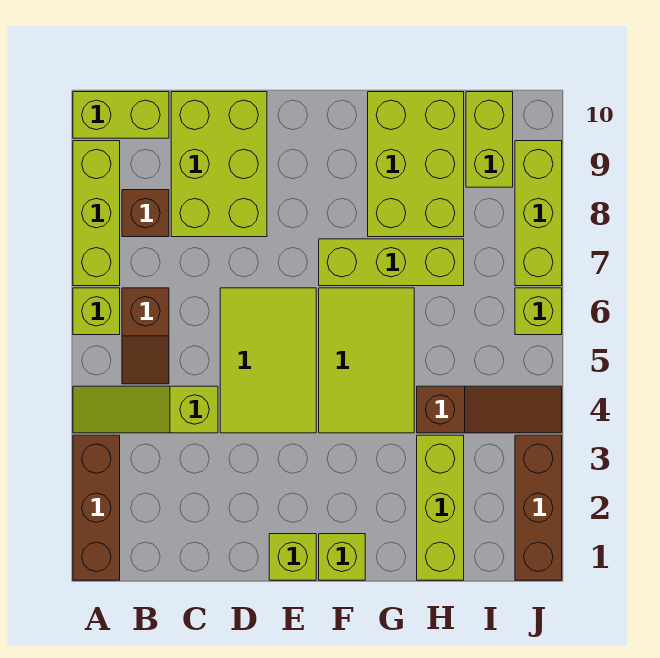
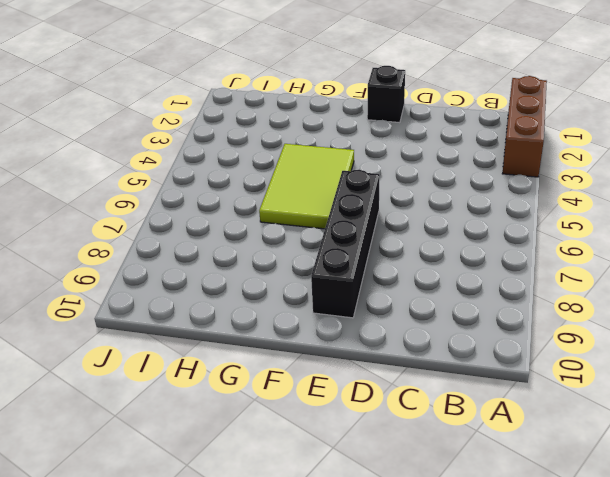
black 1x1 brick [367,66,405,123] -> lime 1x1 brick [269,534,316,580]
black 1x4 brick [311,169,379,318] -> lime 2x3 tile [220,288,316,433]
none -> lime 1x3 slope [73,386,218,433]
none -> lime 1x1 brick [73,288,120,335]
none -> lime 1x3 brick [73,141,120,286]

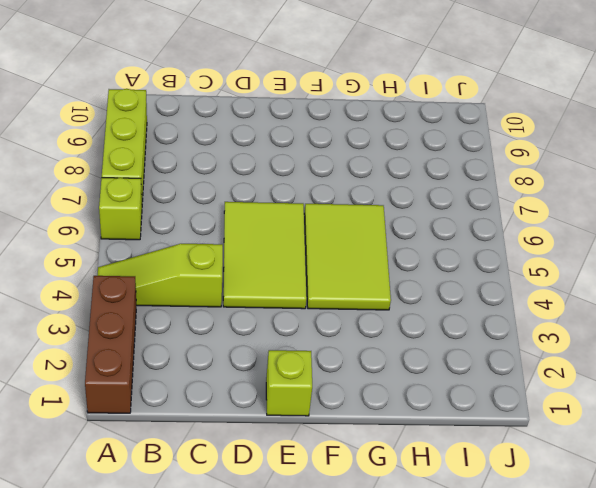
none -> lime 1x2 brick [73,92,169,138]
none -> brown 1x2 slope [122,288,169,384]
none -> brown 1x1 brick [122,190,169,237]

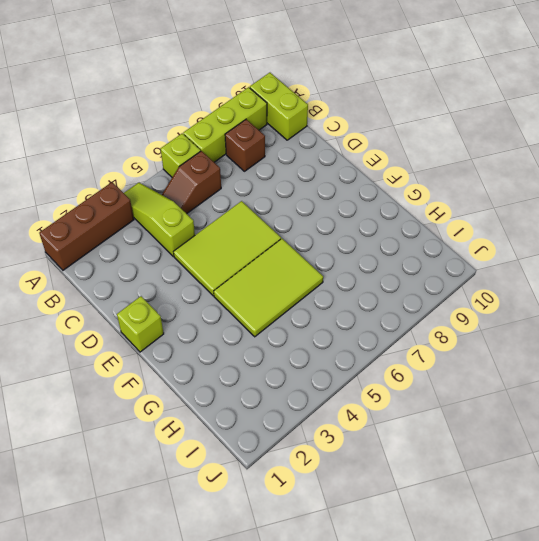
none -> lime 2x3 brick [171,92,267,237]
none -> lime 1x1 brick [319,534,365,580]
none -> lime 1x3 brick [319,239,464,286]

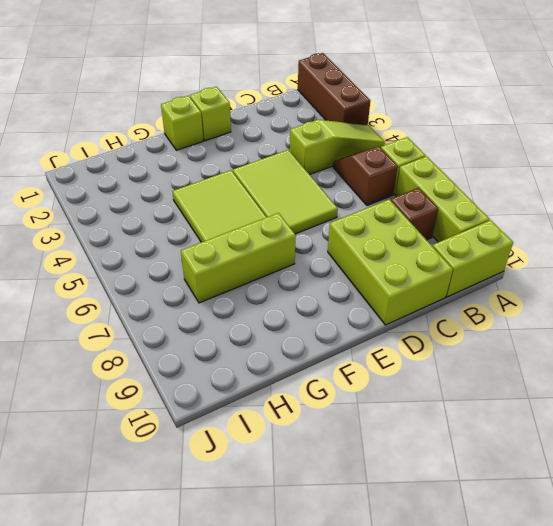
none -> lime 2x3 brick [368,92,464,237]
none -> lime 1x3 brick [417,435,464,580]
none -> brown 1x3 slope [417,386,562,433]

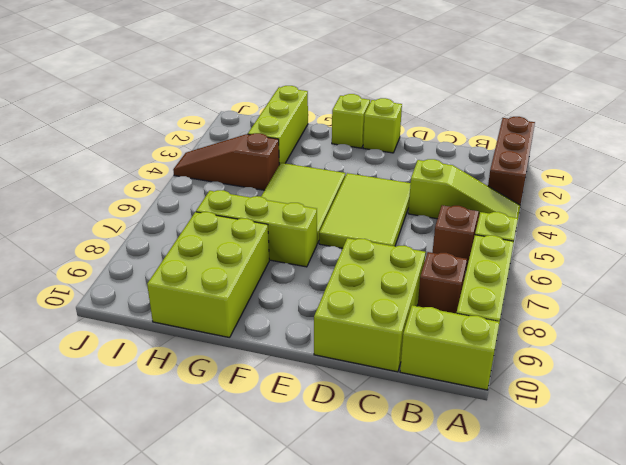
none -> lime 1x2 brick [466,92,513,187]
none -> brown 1x3 brick [515,435,562,580]
none -> lime 1x1 brick [515,288,562,335]

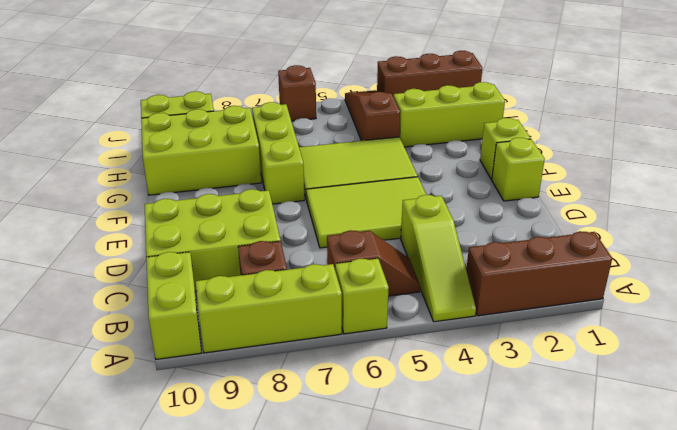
brown 1x1 brick [278,65,316,121] -> lime 1x1 brick [515,288,562,335]
none -> lime 1x3 brick [515,141,562,286]

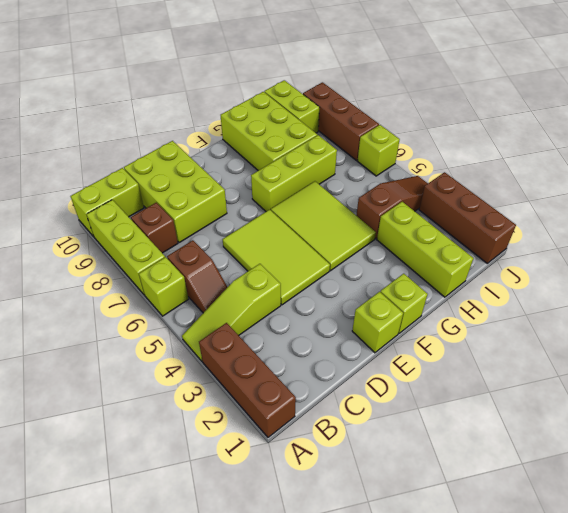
brown 1x3 brick [303,82,379,160] -> lime 1x3 brick [515,141,562,286]

